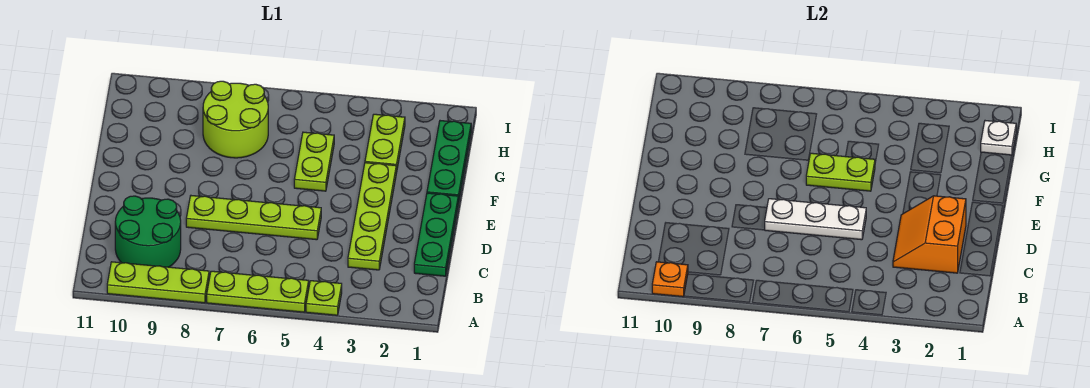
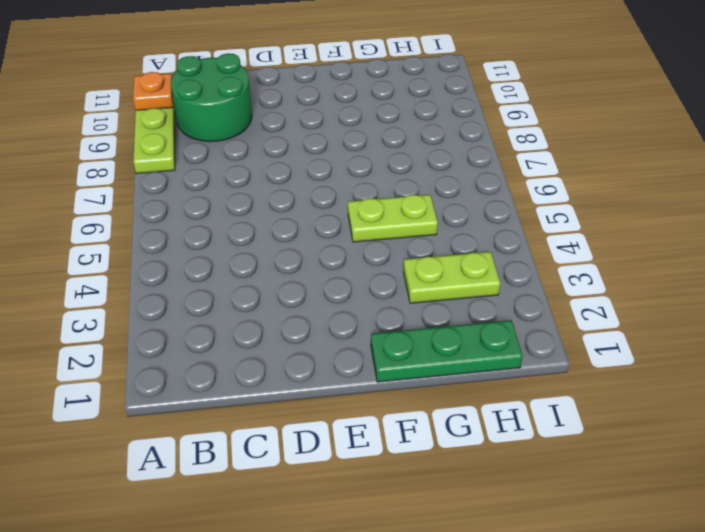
none -> lime 1x1 plate [306,281,342,315]
none -> lime 1x3 plate [207,271,309,312]
none -> green 1x3 plate [414,193,458,276]

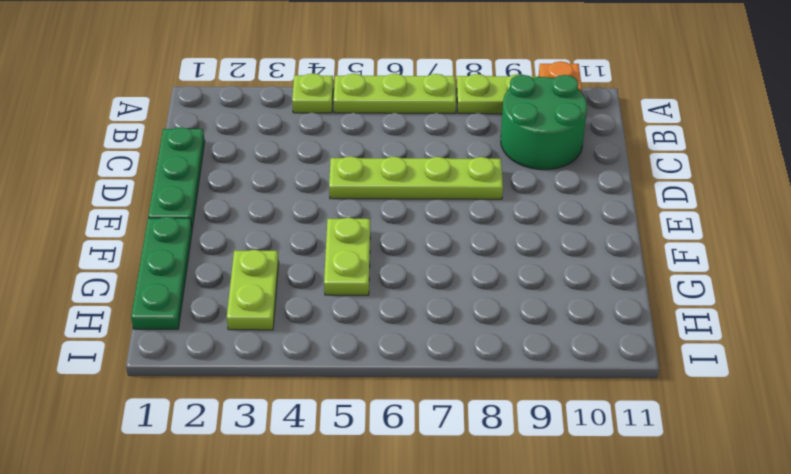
none -> lime 1x4 plate [348,163,396,270]
none -> lime 2x2 round brick [203,81,268,158]
none -> orange 2x2 slope [893,196,966,273]

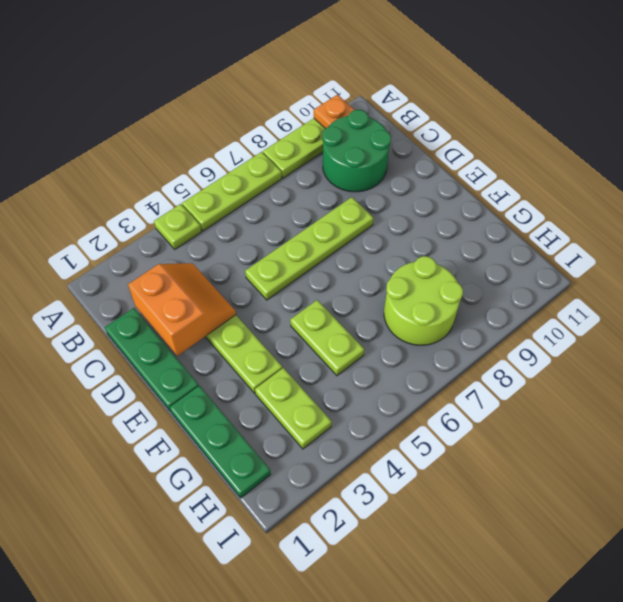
none -> white 1x3 plate [765,199,866,240]
none -> lime 1x2 plate [806,153,875,191]
none -> white 1x1 plate [981,121,1016,155]

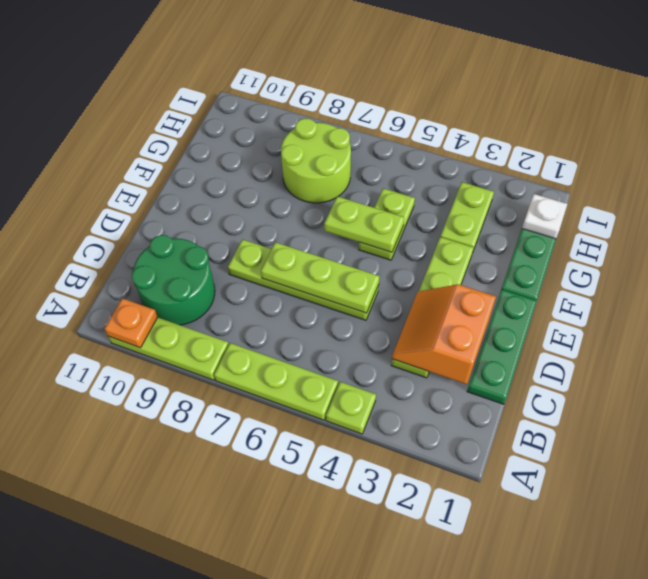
lime 1x3 plate [261,242,379,313] -> white 1x3 plate [765,199,866,240]

